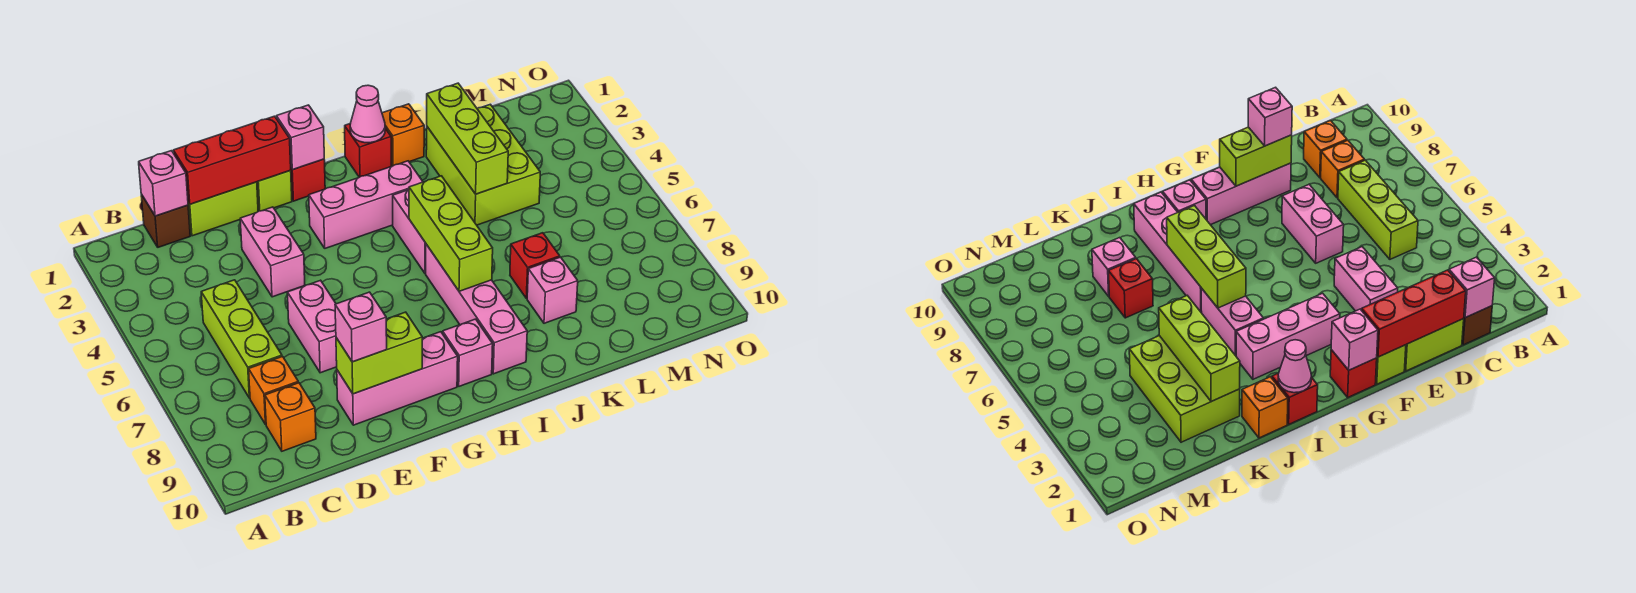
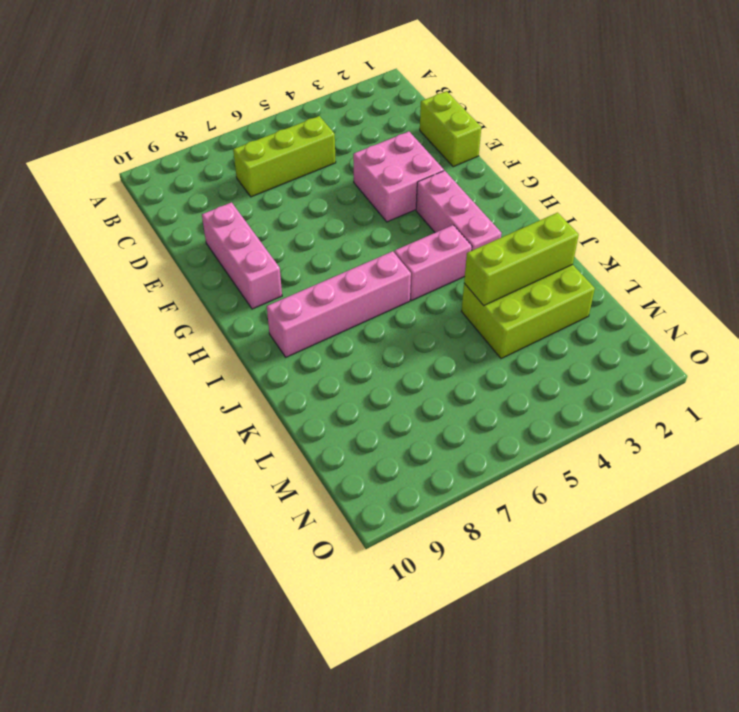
pink 2x2 brick [353,132,444,222] -> pink 1x2 brick [240,207,305,297]
none -> brown 1x1 brick [141,194,190,247]
none -> orange 1x1 brick [249,357,298,424]
none -> orange 1x1 brick [265,383,316,451]

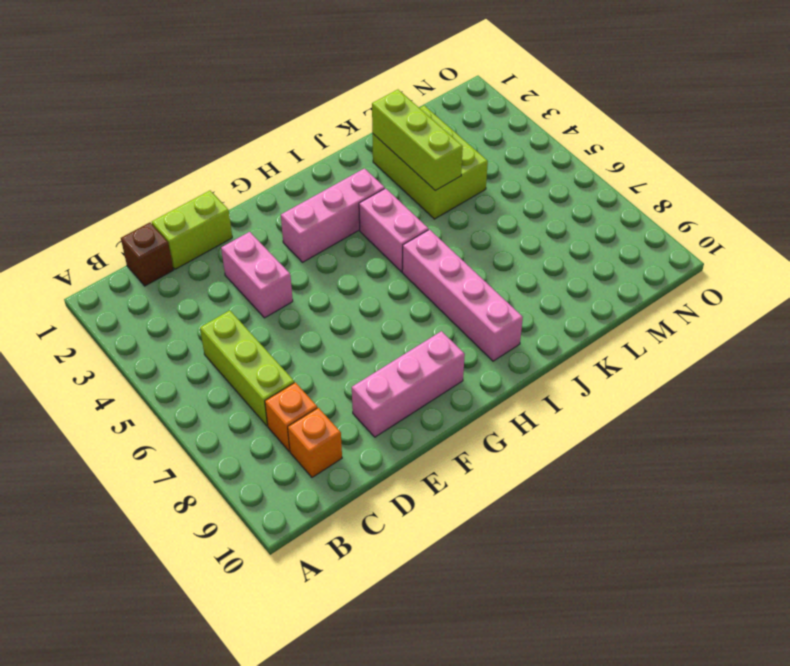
none -> pink 1x2 brick [287,280,337,373]
none -> lime 1x1 brick [257,171,292,211]
none -> red 1x1 brick [290,159,325,201]

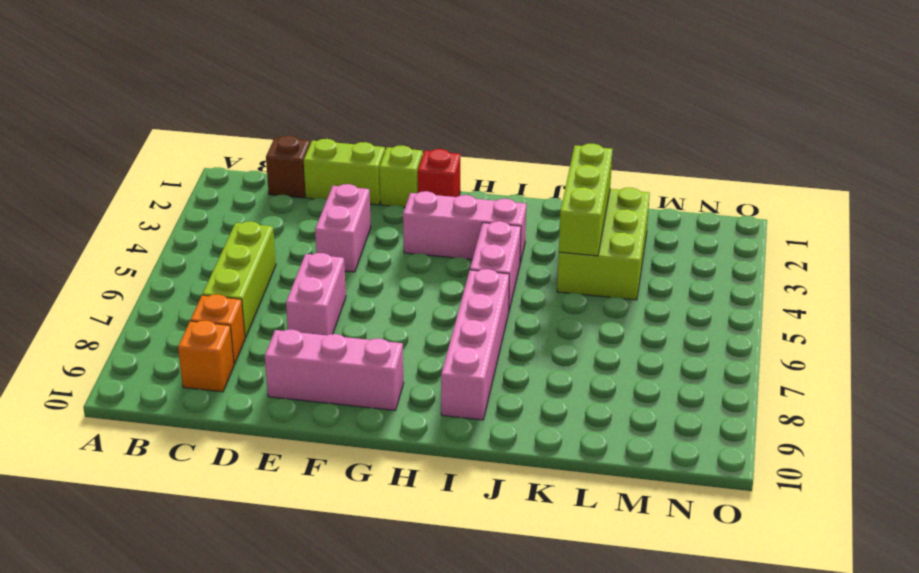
none -> pink 1x1 brick [443,319,493,386]
none -> red 1x1 brick [345,123,391,177]
none -> orange 1x1 brick [382,104,424,166]

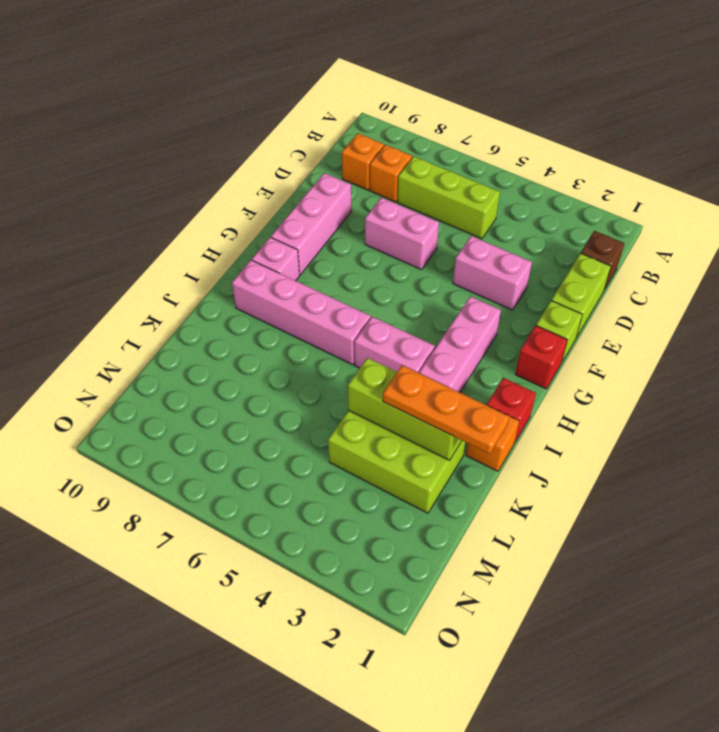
orange 1x3 plate [383,365,509,454] -> none
none -> red 1x1 brick [510,233,560,298]
none -> pink 1x1 brick [527,257,578,323]
none -> pink 1x1 brick [139,151,188,216]

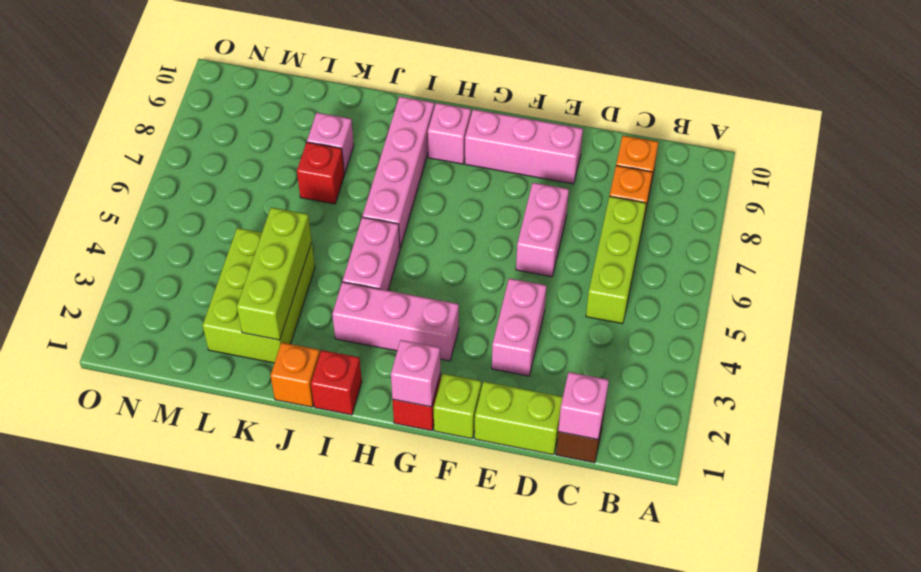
none -> red 1x3 brick [173,116,291,204]
none -> lime 1x2 brick [336,312,422,394]
none -> pink 1x1 cone [350,85,385,143]

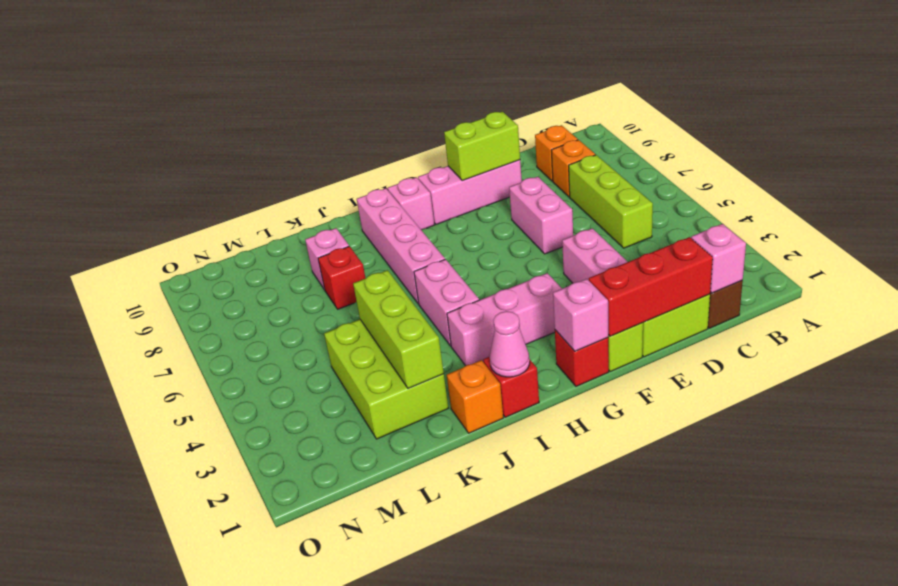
none -> lime 1x3 brick [409,176,493,291]
none -> pink 1x1 brick [335,292,387,362]

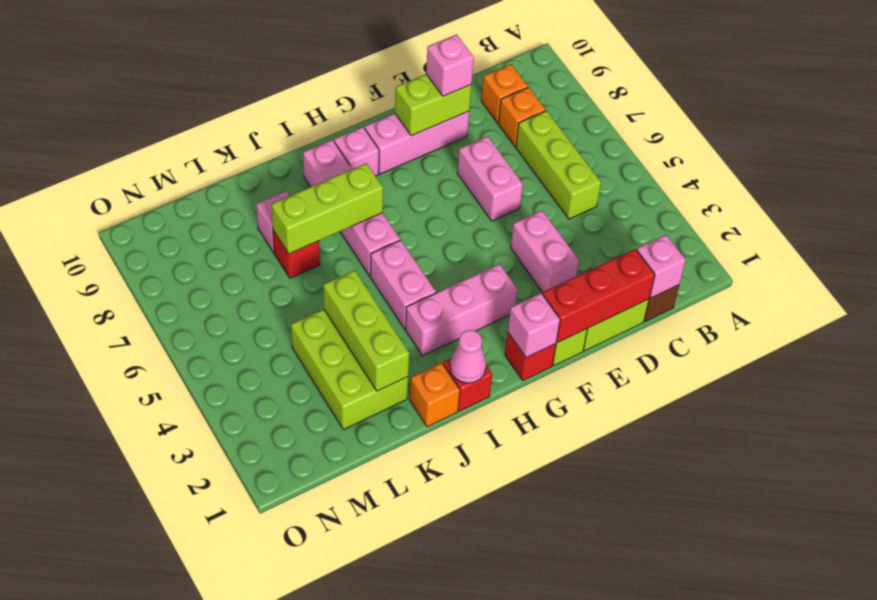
lime 1x3 brick [271,163,383,254] -> lime 1x3 brick turned to [409,176,493,291]

